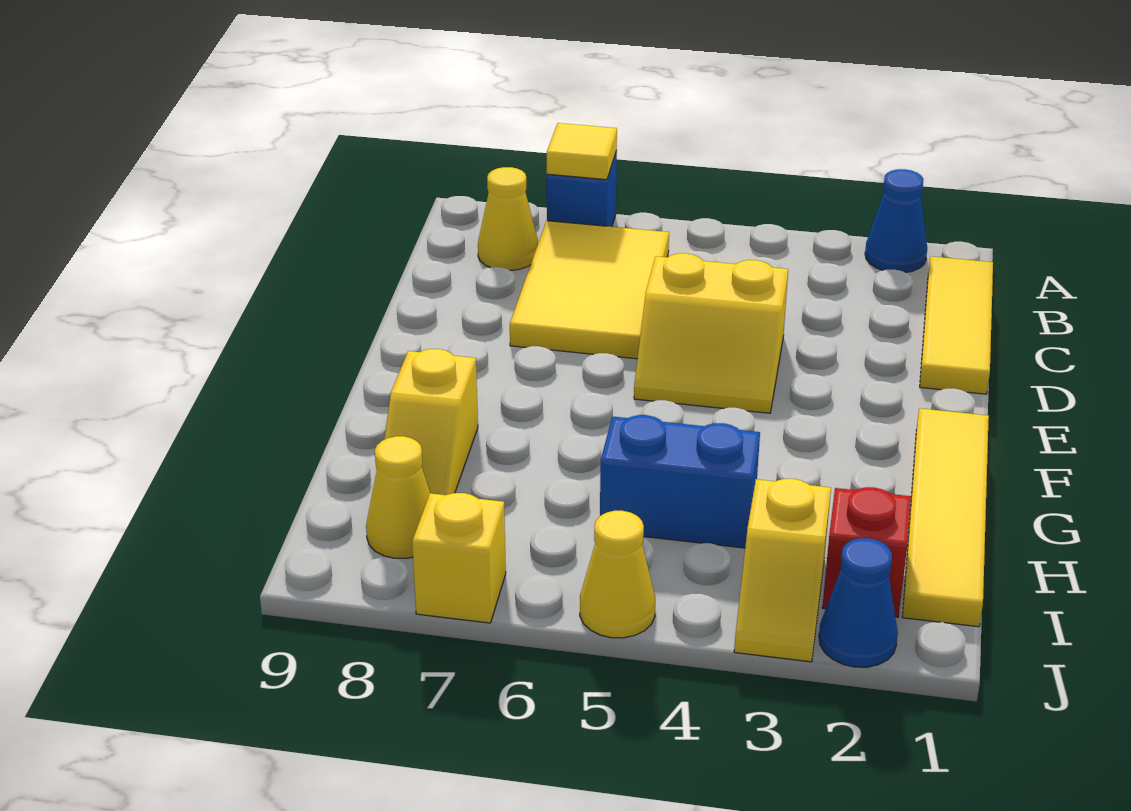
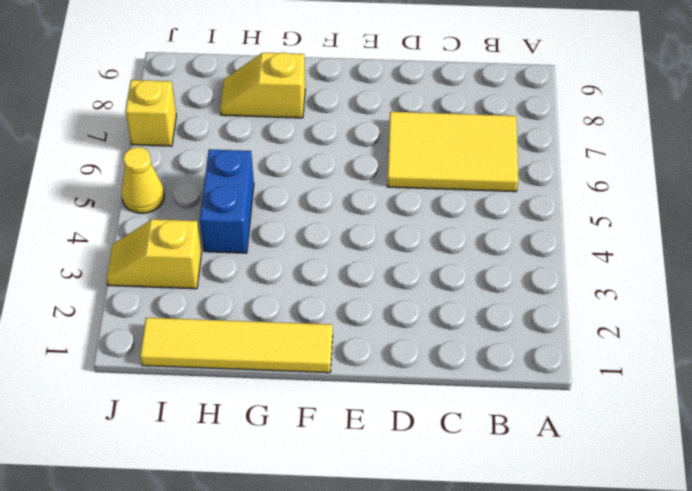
none -> blue 1x1 cone [865,169,927,273]
none -> blue 1x1 brick [547,151,617,227]
none -> yellow 1x3 tile [920,256,993,394]

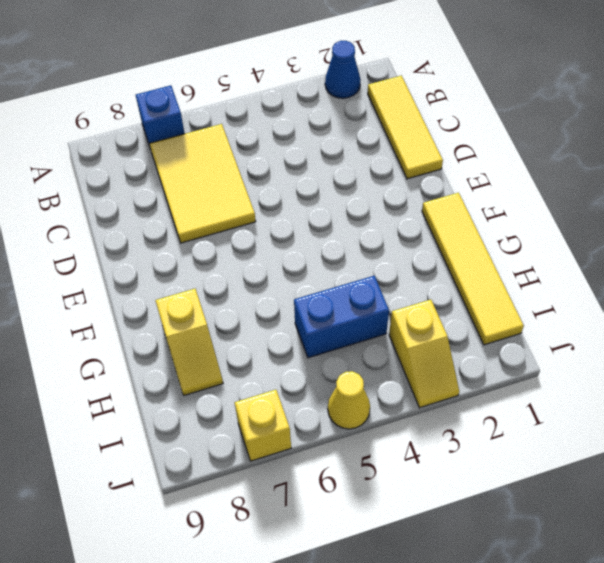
none -> yellow 1x1 cone [478,167,538,270]
none -> yellow 2x2 slope [634,253,788,413]
none -> red 1x1 brick [822,487,911,617]

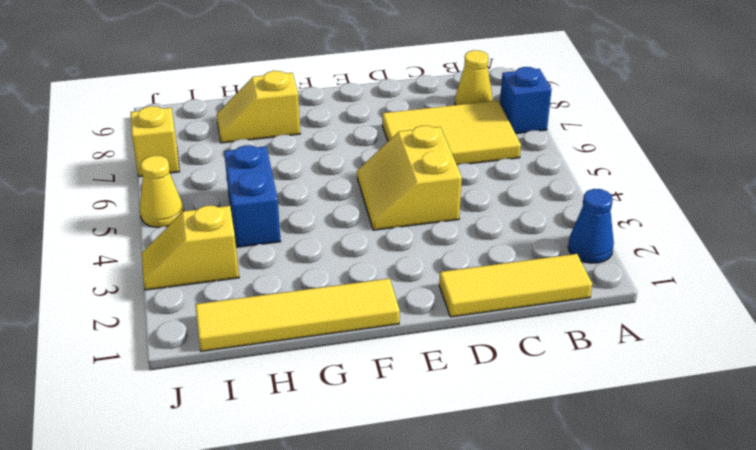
none -> red 1x1 brick [822,487,911,617]
none -> yellow 1x1 cone [366,436,430,558]
none -> blue 1x1 cone [819,538,898,667]

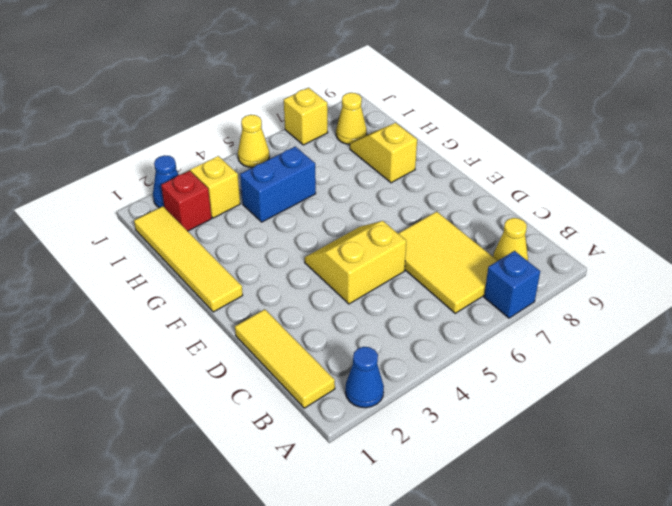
none -> yellow 1x1 tile [547,123,617,180]

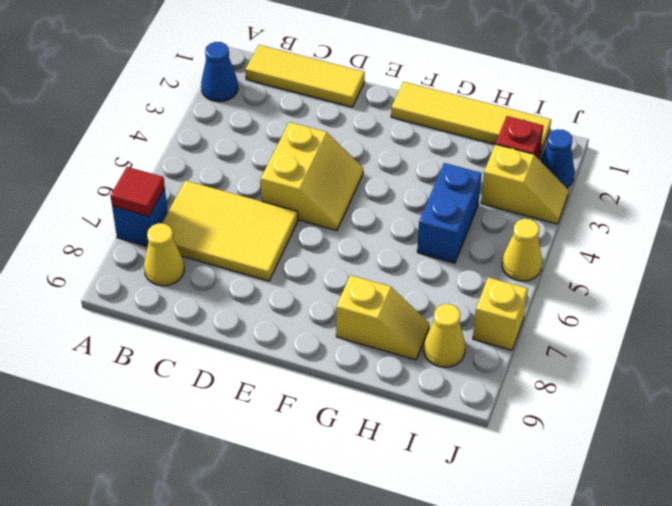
red 1x1 tile [111,167,165,216] -> yellow 1x1 tile [547,123,617,180]

